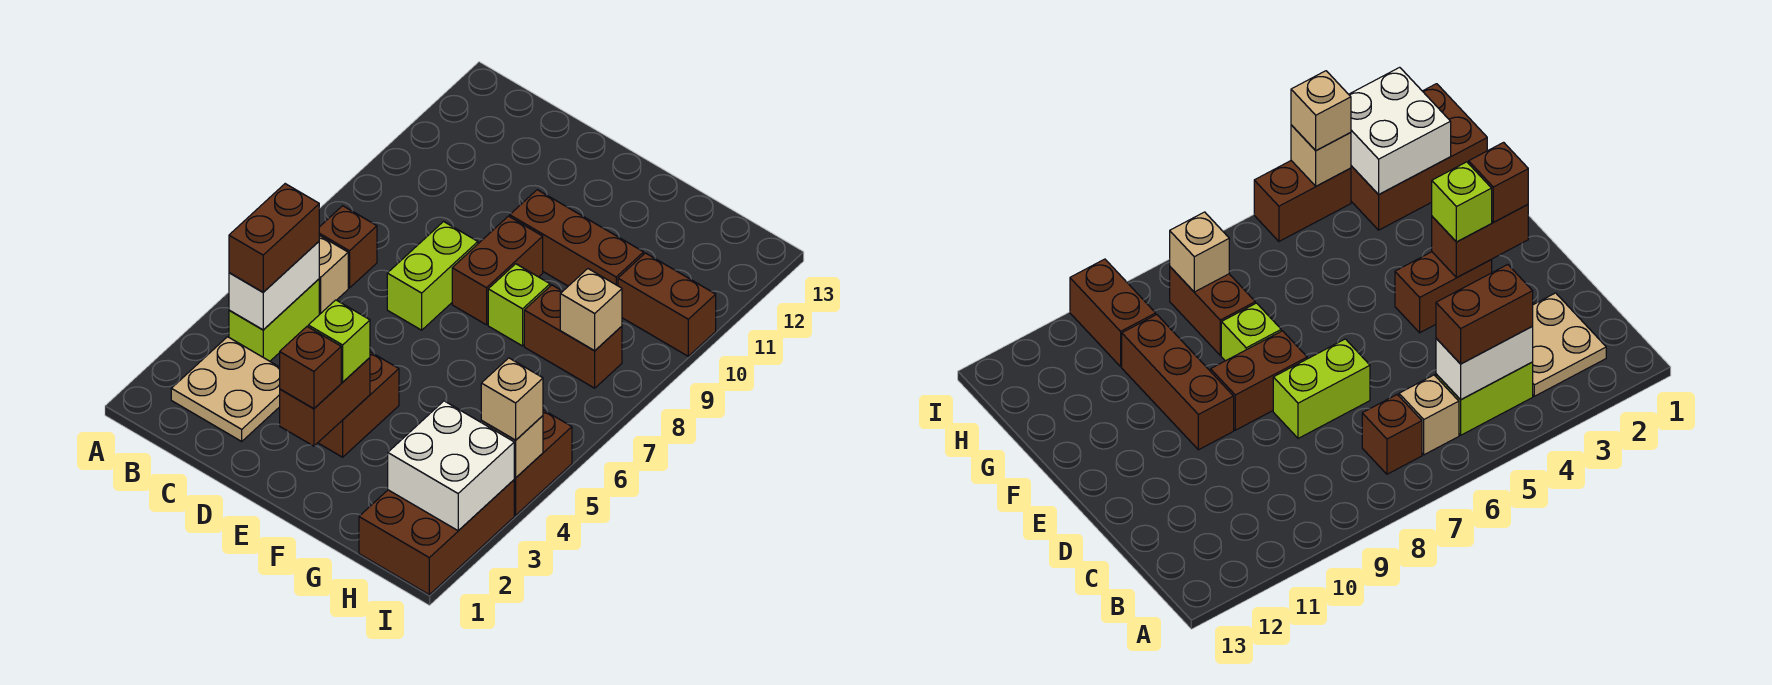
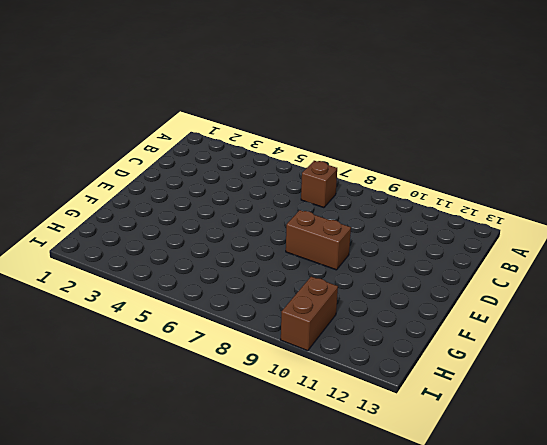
none -> tan 2x2 plate [171,337,280,441]
none -> lime 1x2 brick [229,279,319,361]
none -> tan 1x1 brick [319,235,348,314]

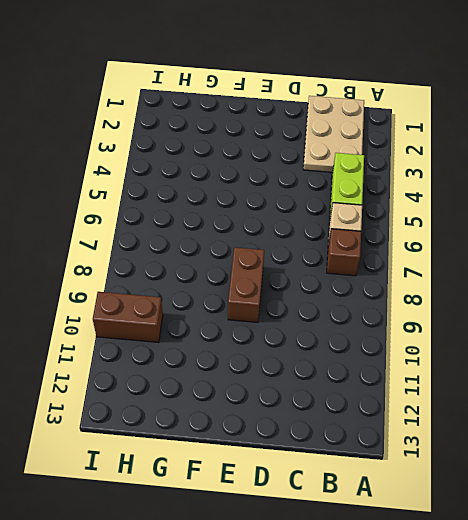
tan 2x3 plate [303,96,364,172] -> tan 2x2 plate [171,337,280,441]
none -> lime 1x2 brick [387,222,478,330]
none -> brown 1x2 brick [318,352,399,457]
none -> brown 1x3 brick [510,190,644,286]

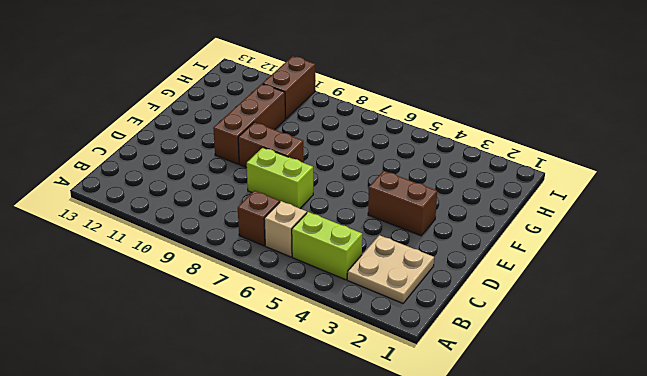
none -> lime 1x1 brick [488,264,550,346]
none -> brown 1x2 brick [524,285,622,388]
none -> brown 2x3 brick [359,480,514,595]

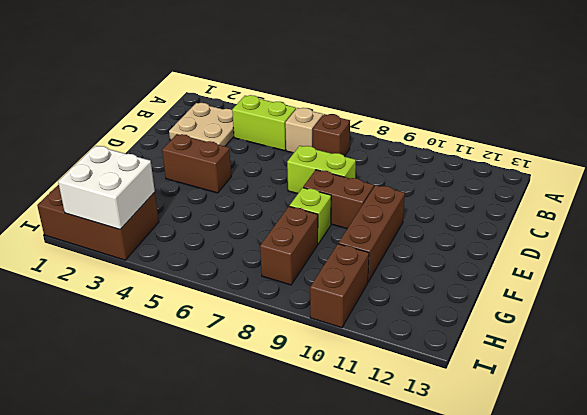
none -> brown 1x2 brick [514,410,572,515]
none -> white 1x2 brick [229,242,319,330]
none -> brown 1x2 brick [280,358,370,446]

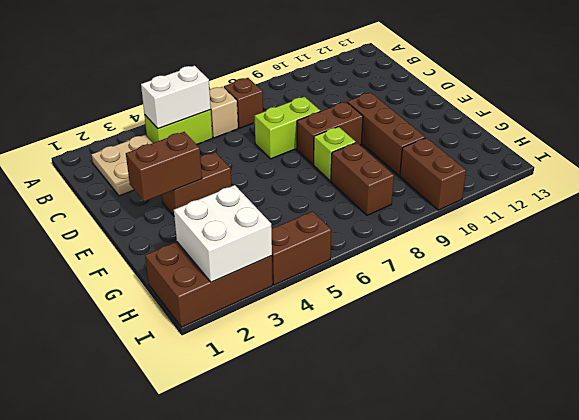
none -> tan 1x1 brick [560,269,622,351]
none -> tan 1x1 brick [481,416,543,478]
none -> brown 1x2 brick [229,184,319,292]

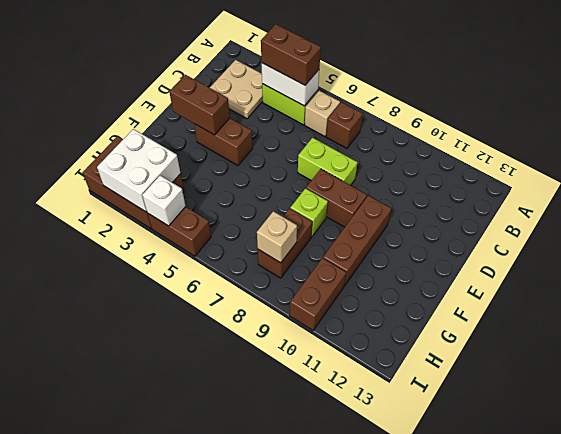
white 1x1 brick [142,176,186,226] -> tan 1x1 brick [481,416,543,478]
none -> brown 1x1 brick [280,327,341,409]
none -> lime 1x1 brick [308,300,370,382]
none -> tan 1x1 brick [481,358,543,440]

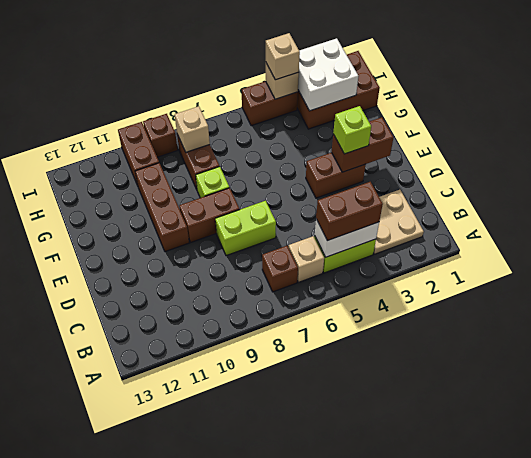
brown 1x1 brick [143,114,178,157] -> brown 1x1 brick moved to [280,327,341,409]

